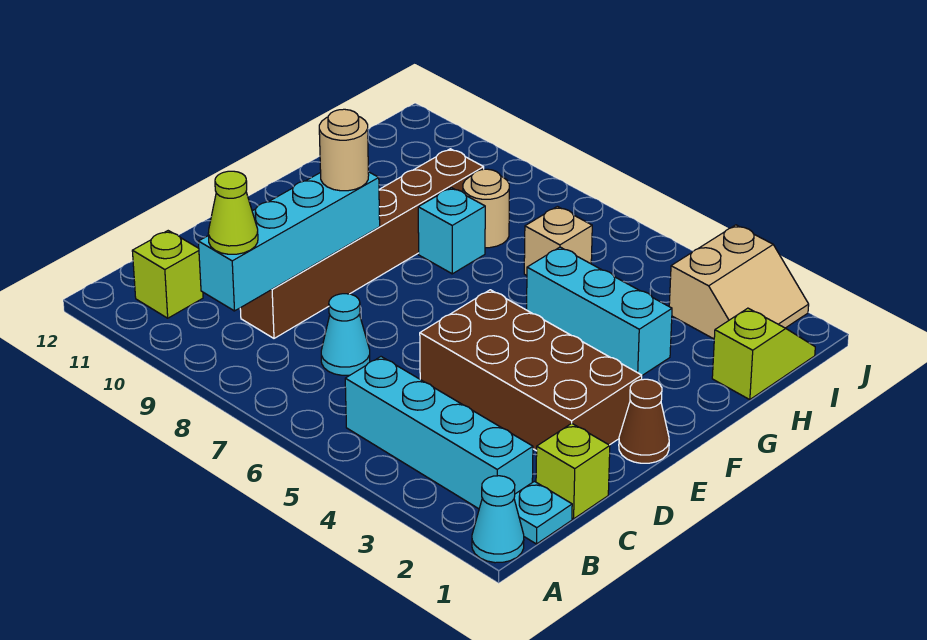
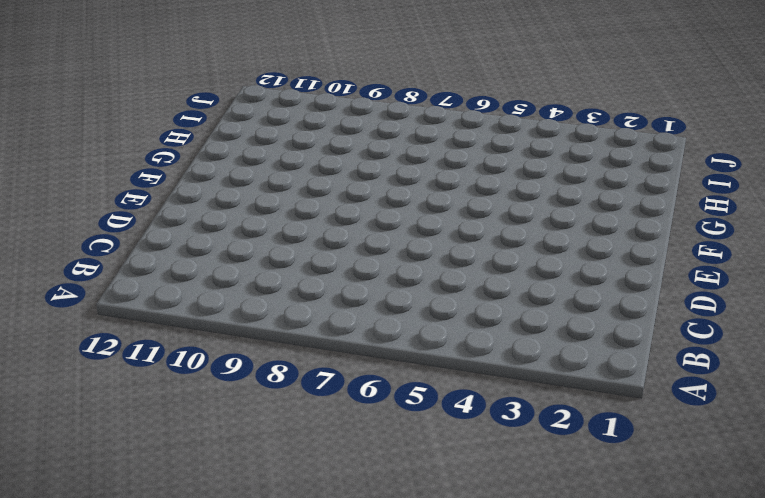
none -> cyan 1x1 cone [472,476,524,563]
none -> cyan 1x1 plate [514,481,572,544]
none -> cyan 1x4 brick [345,357,533,509]

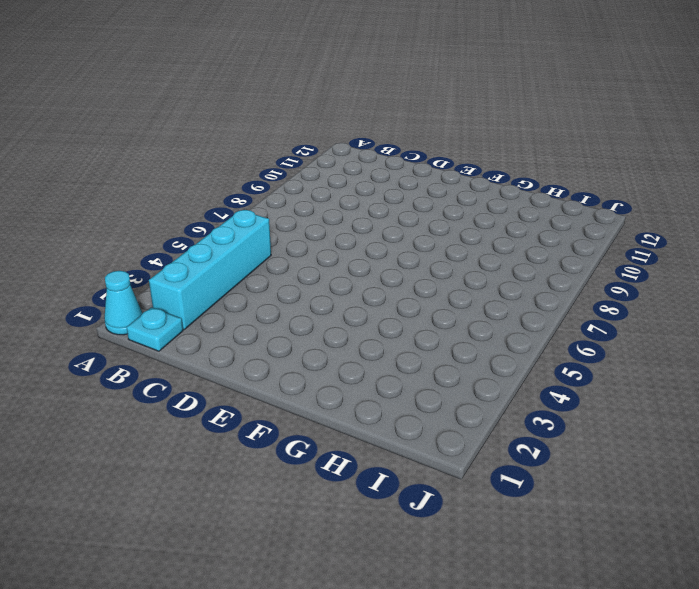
none -> lime 1x1 brick [132,231,203,318]
none -> lime 1x1 brick [536,423,610,519]
none -> cyan 1x1 cone [321,294,370,375]

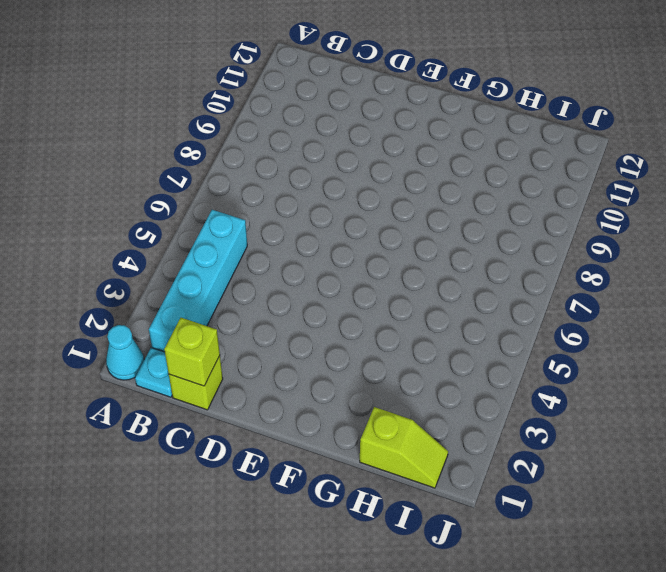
lime 1x1 brick [164,318,220,386] -> lime 1x1 brick moved to [132,231,203,318]
none -> cyan 1x1 cone [321,294,370,375]
none -> brown 1x6 brick [240,149,484,338]
none -> brown 2x4 brick [420,290,642,451]

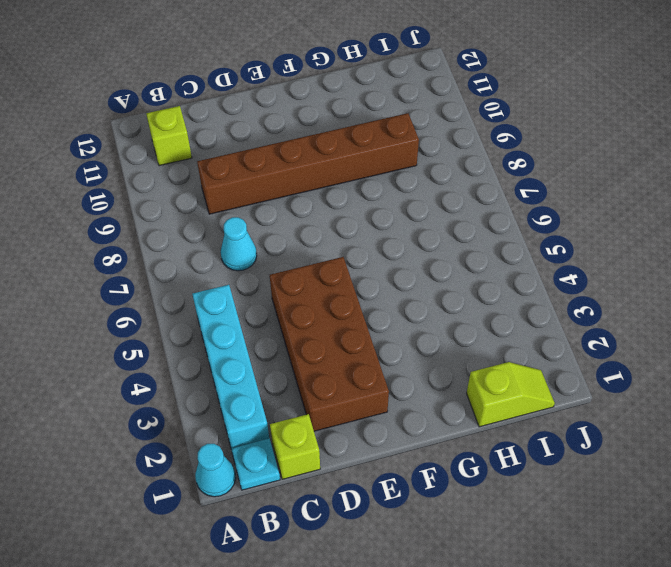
none -> brown 1x1 cone [619,379,669,463]
none -> cyan 1x3 brick [527,247,672,375]
none -> cyan 1x1 brick [418,188,485,274]

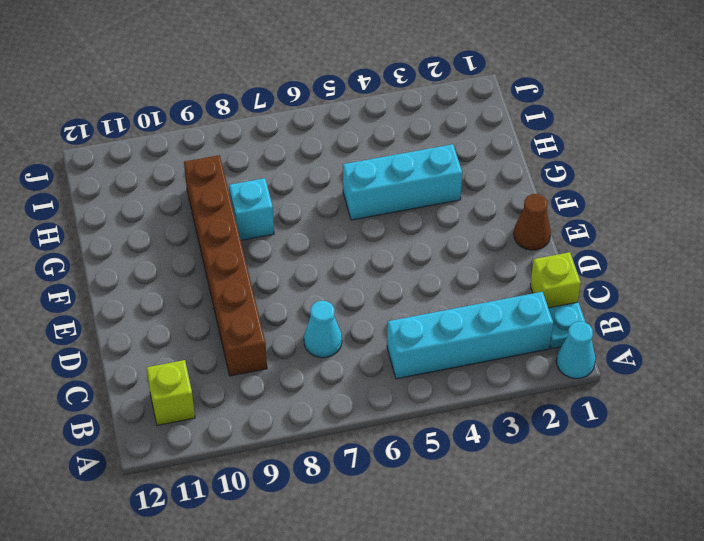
none -> brown 2x4 brick [420,290,642,451]
none -> lime 1x2 slope [712,308,815,400]
none -> tan 1x1 brick [524,206,592,275]

